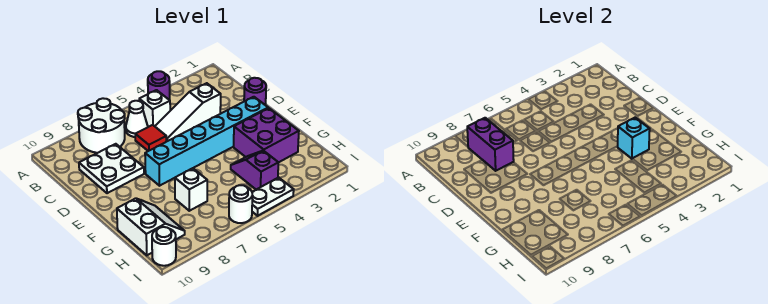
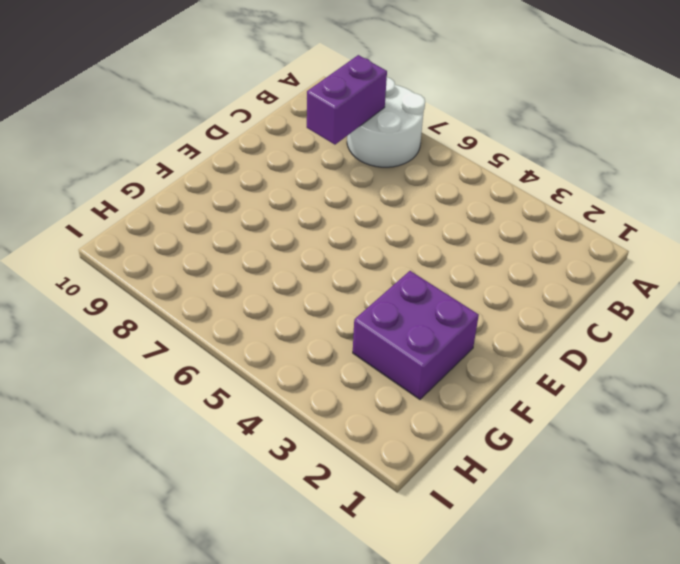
none -> purple 1x1 round brick [148,71,170,100]
none -> white 1x1 brick [139,90,170,127]
none -> white 1x1 cone [126,101,148,137]

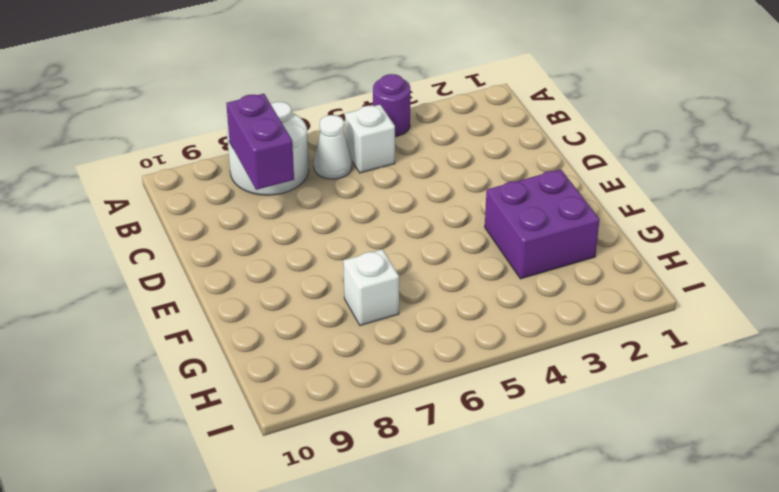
none -> white 1x3 slope [155,83,221,141]
none -> red 1x1 tile [135,125,167,151]
none -> white 2x2 plate [79,144,144,193]

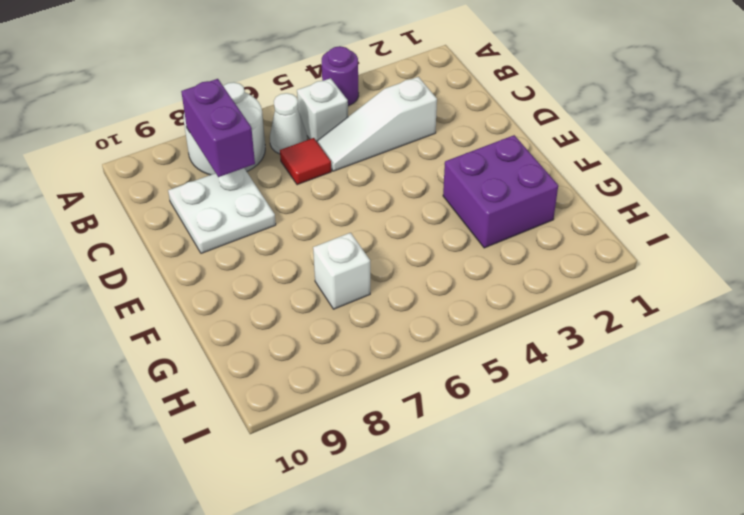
none -> purple 1x1 round brick [244,78,266,105]
none -> cyan 1x6 brick [145,97,268,186]
none -> purple 1x2 slope [231,151,278,189]

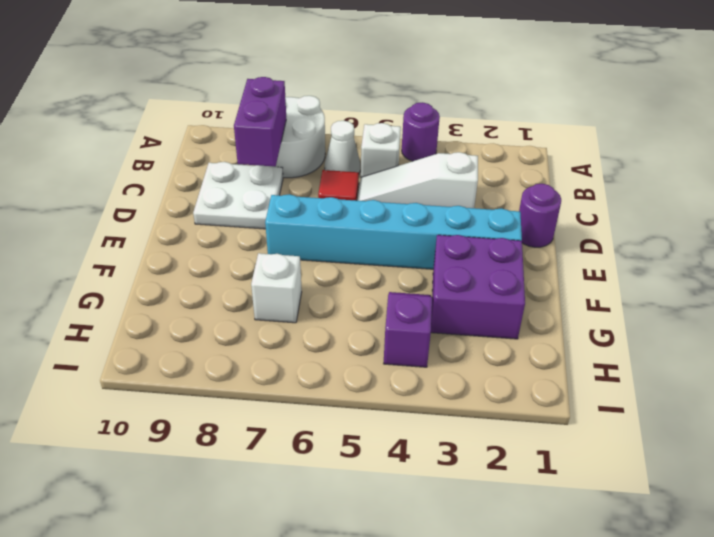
none -> white 2x2 slope [117,198,185,255]
none -> white 1x2 plate [252,177,294,216]
none -> white 1x1 round brick [229,185,252,223]

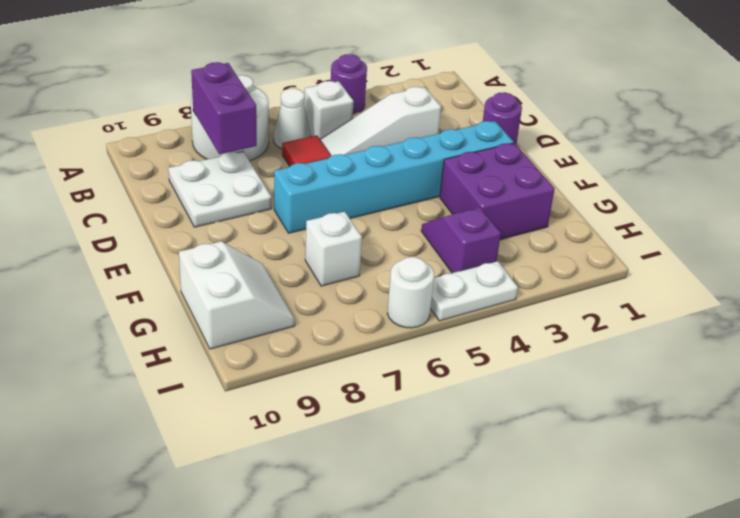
none -> white 1x1 round brick [152,227,176,266]
none -> cyan 1x1 brick [618,118,650,159]

